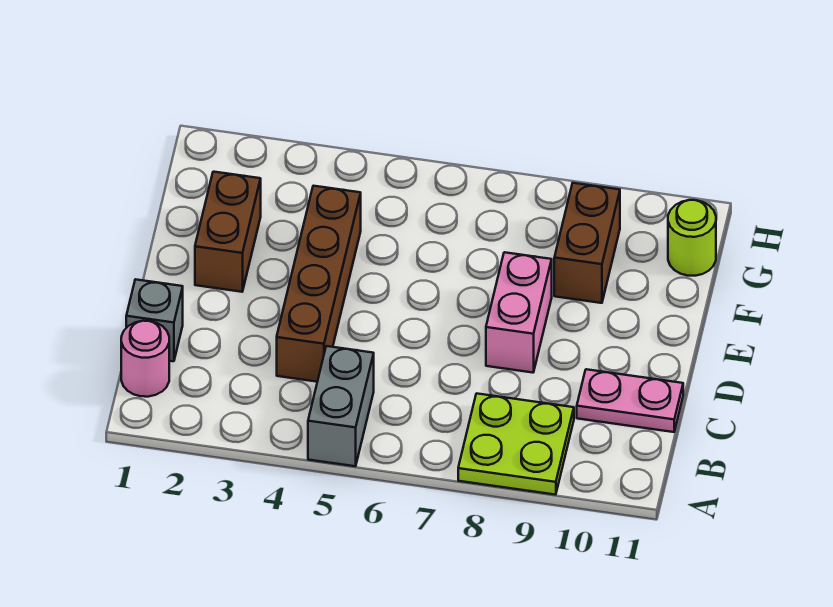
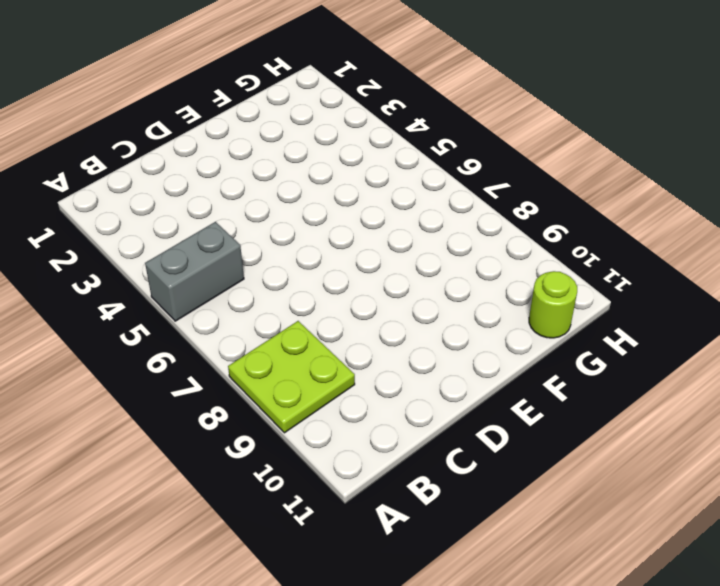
none -> pink 1x1 round brick [121,321,169,397]
none -> grey 1x1 brick [126,279,183,361]

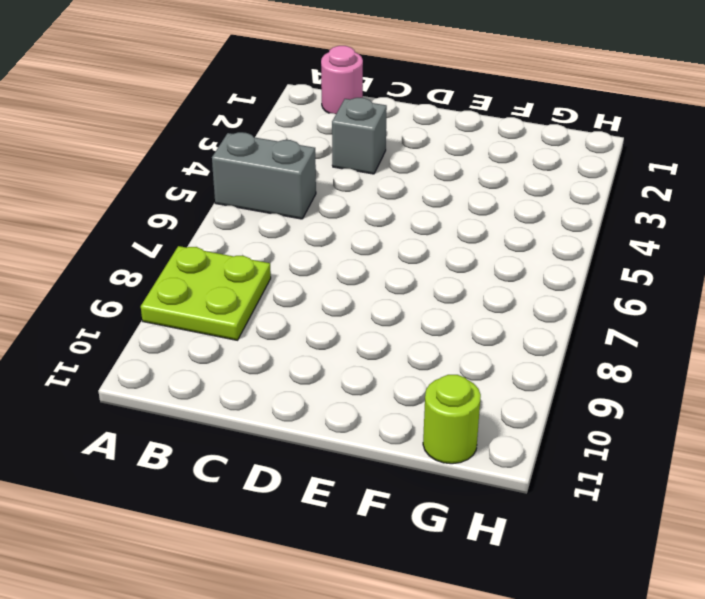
grey 1x1 brick [332,98,387,174] -> grey 1x1 brick moved to [126,279,183,361]
none -> brown 1x4 brick [277,186,361,382]
none -> pink 1x2 plate [577,369,683,432]

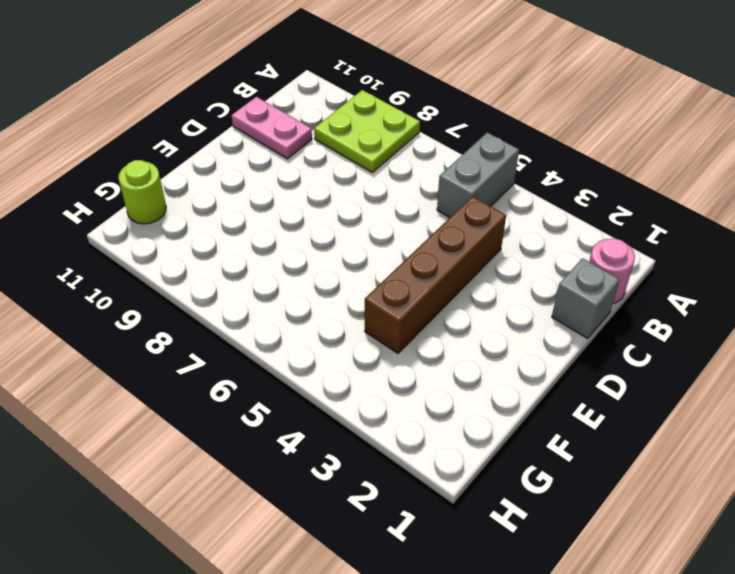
none -> pink 1x2 brick [486,252,552,373]
none -> brown 1x2 brick [195,172,261,292]

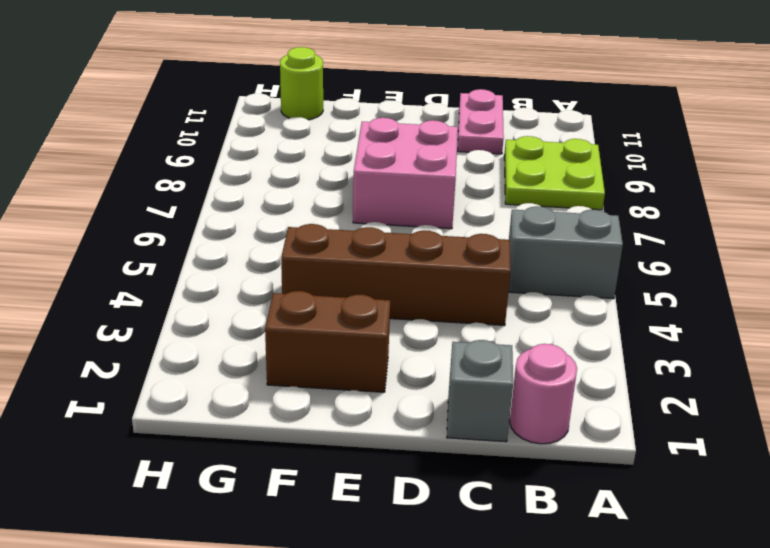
pink 2x2 brick [353,118,458,229] -> pink 1x2 brick [486,252,552,373]
none -> brown 1x2 brick [554,183,620,303]

